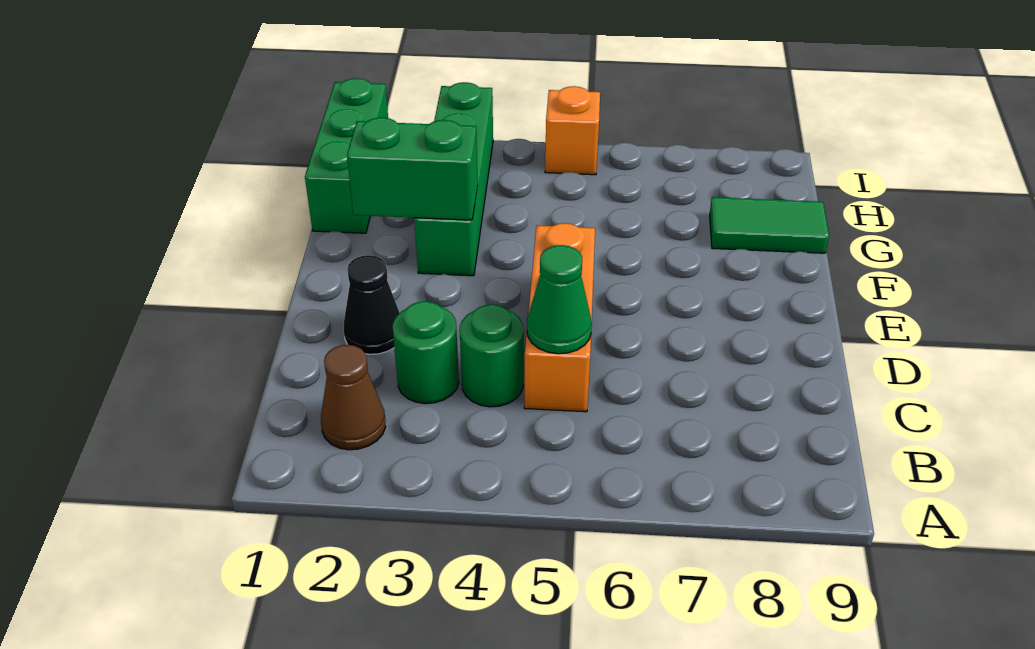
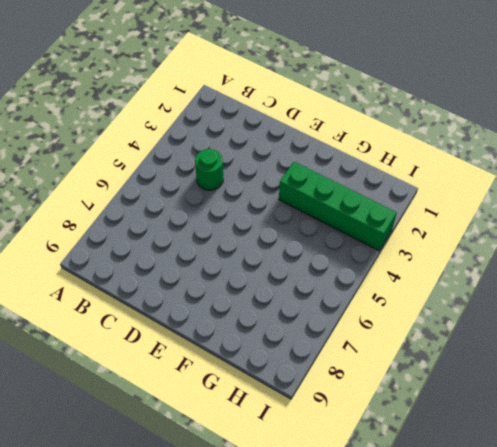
none -> brown 1x1 cone [321,345,386,450]
none -> green 1x1 round brick [393,301,459,404]

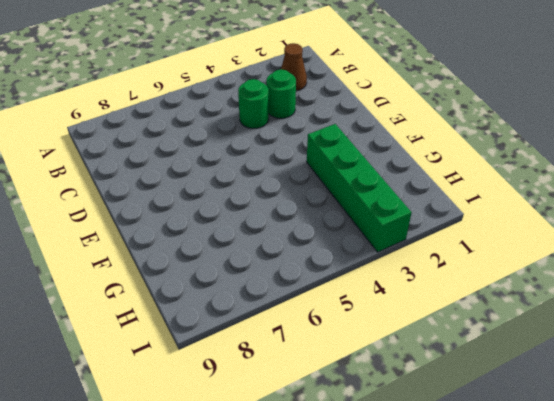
none -> orange 1x3 brick [524,223,595,412]
none -> black 1x1 cone [344,255,400,354]

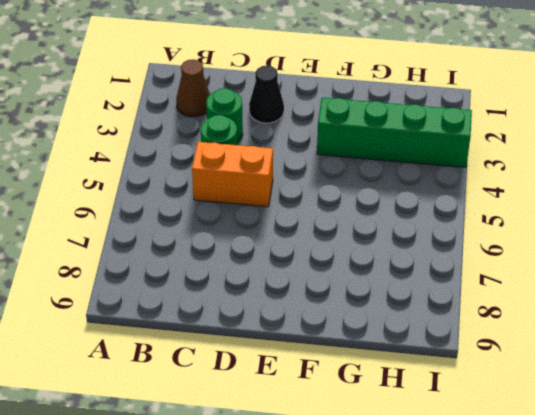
orange 1x2 brick [192,142,273,207] -> orange 1x3 brick [524,223,595,412]
none -> green 1x3 brick [305,78,388,233]
none -> green 1x2 tile [710,197,829,253]

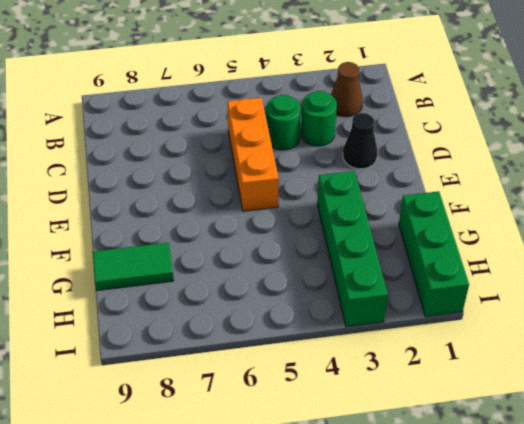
none -> orange 1x1 brick [545,86,600,175]
none -> green 1x1 cone [527,245,592,354]

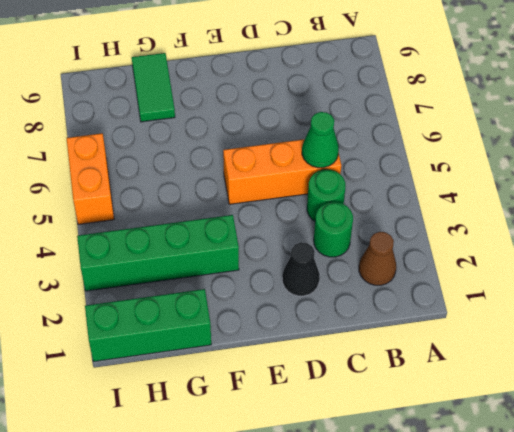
orange 1x2 brick [67,133,114,224] -> orange 1x1 brick [545,86,600,175]
none -> green 1x2 brick [347,118,478,220]

